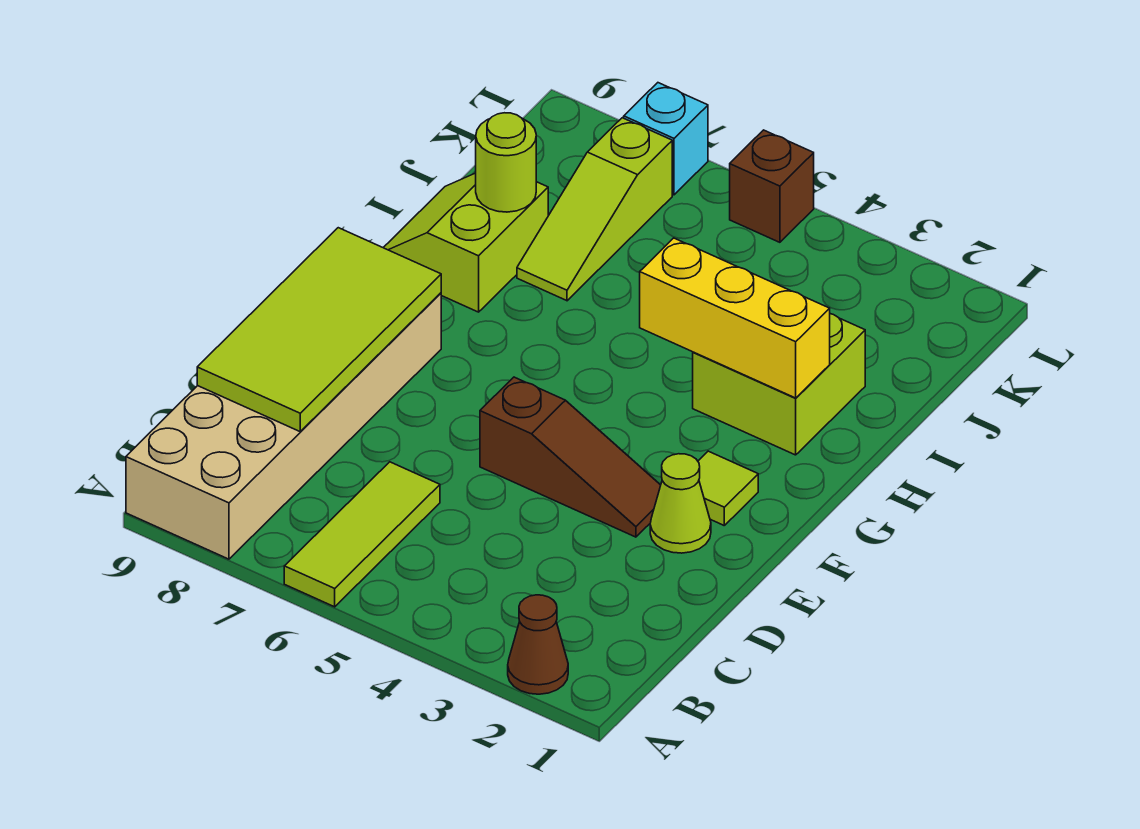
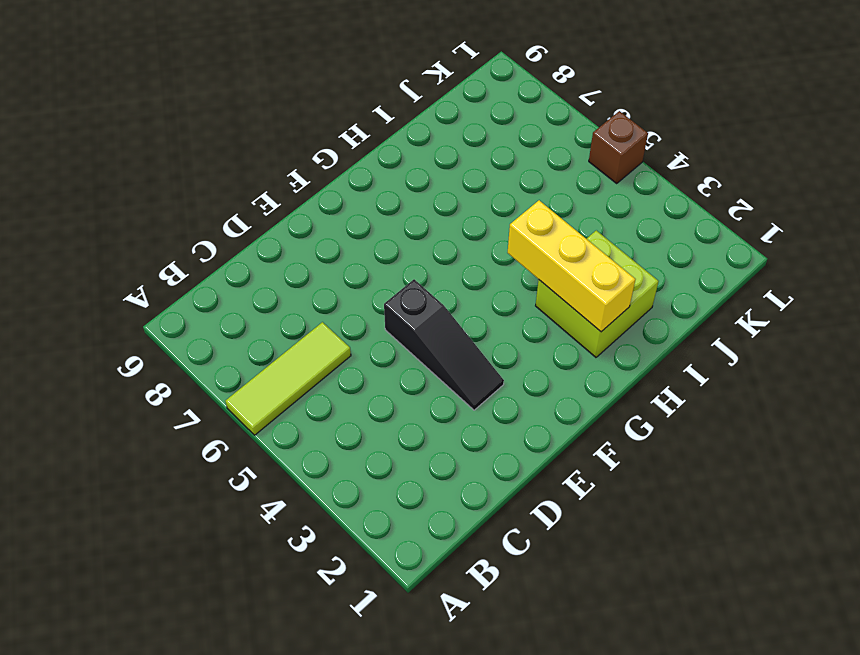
black 1x3 slope [384,279,504,410] -> brown 1x3 slope [480,377,661,537]
none -> brown 1x1 cone [508,595,568,694]
none -> tan 2x6 brick [126,293,441,559]
none -> lime 1x1 cone [650,454,711,553]

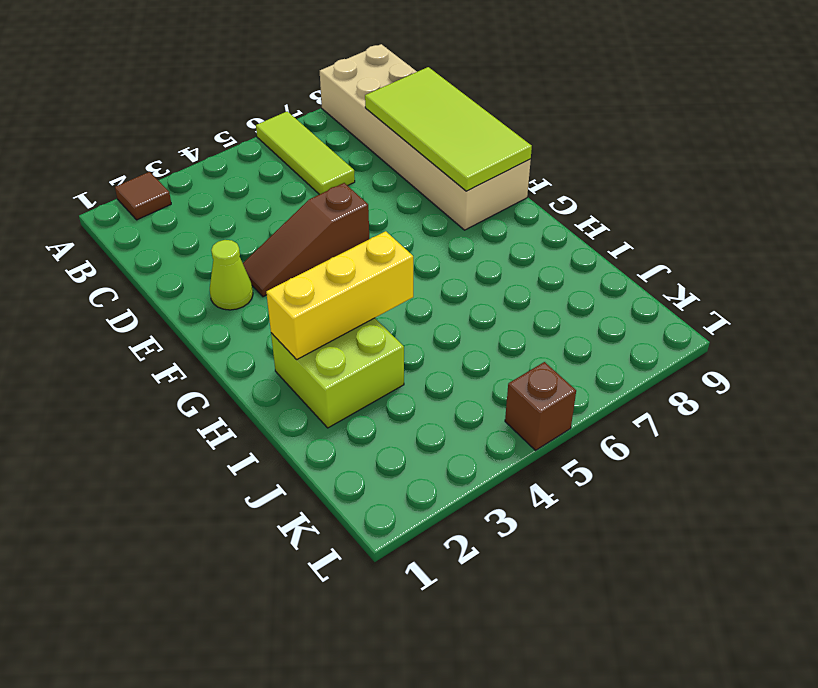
brown 1x1 tile [115,172,171,220] -> brown 1x1 cone [508,595,568,694]
none -> lime 1x1 tile [698,451,758,525]
none -> lime 2x2 slope [383,173,548,312]
none -> lime 1x3 slope [517,118,672,301]

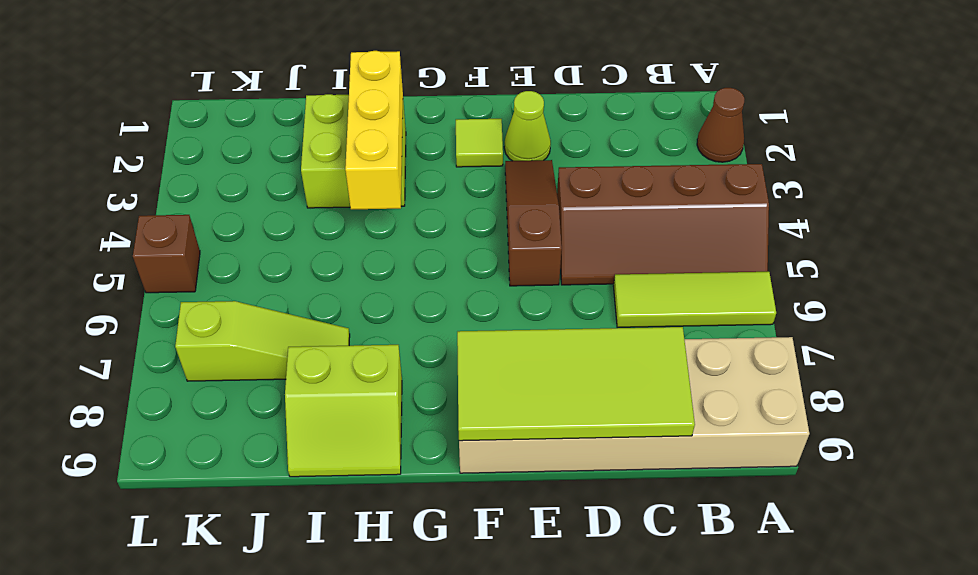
brown 2x4 slope [557,164,769,285] -> none
none -> cyan 1x1 brick [624,83,708,195]
none -> lime 1x1 round brick [476,113,536,212]

